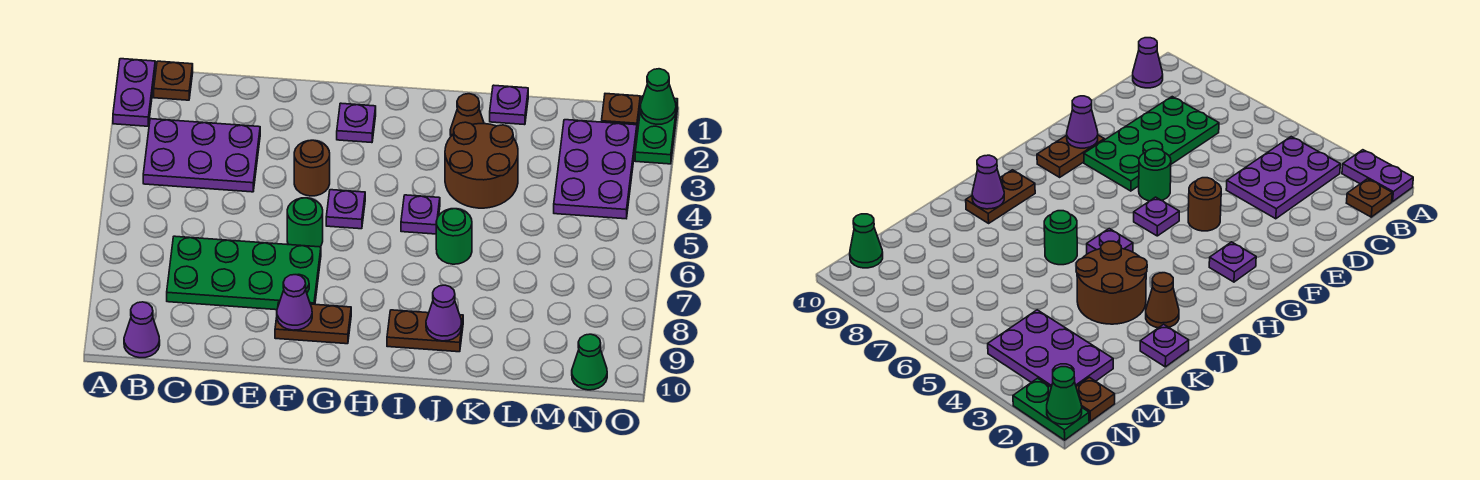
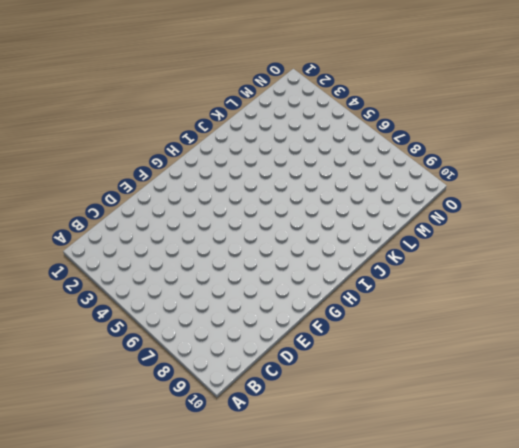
none -> purple 1x2 plate [113,59,155,126]
none -> brown 1x1 plate [154,61,193,100]
none -> purple 2x3 plate [143,119,260,192]

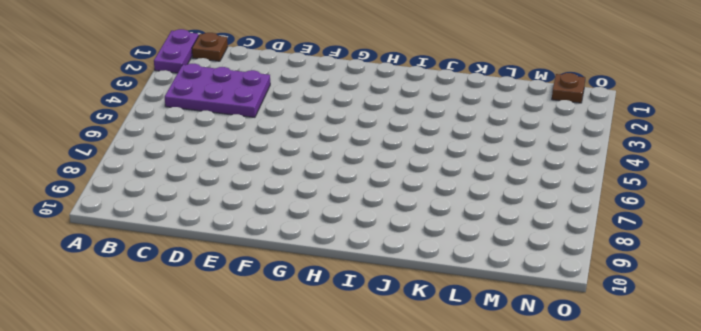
none -> purple 1x1 cone [124,302,160,358]
none -> green 2x4 plate [167,236,321,310]
none -> brown 1x1 round brick [294,140,330,196]

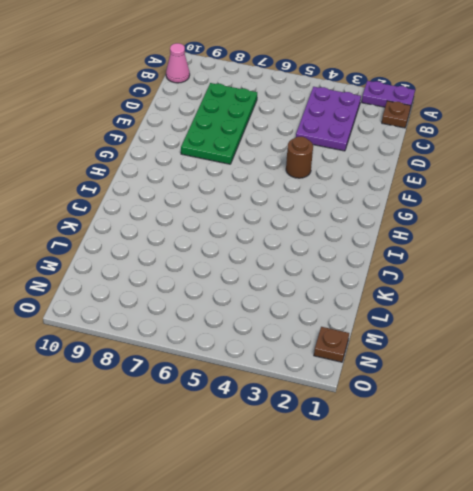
pink 1x1 cone [166,43,190,83] -> purple 1x1 cone [124,302,160,358]
none -> green 1x1 round brick [287,198,323,247]
none -> brown 1x2 plate [275,302,351,344]
none -> purple 1x1 plate [337,103,376,143]

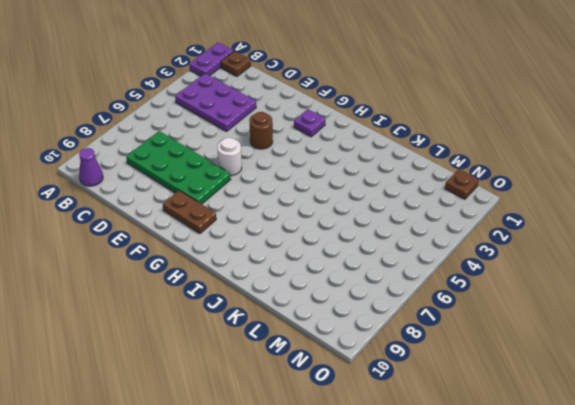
white 1x1 round brick [217,138,242,176] -> green 1x1 round brick [287,198,323,247]
none -> purple 1x1 plate [326,190,365,229]
none -> purple 1x1 plate [401,195,440,234]
none -> brown 1x2 plate [387,310,463,352]

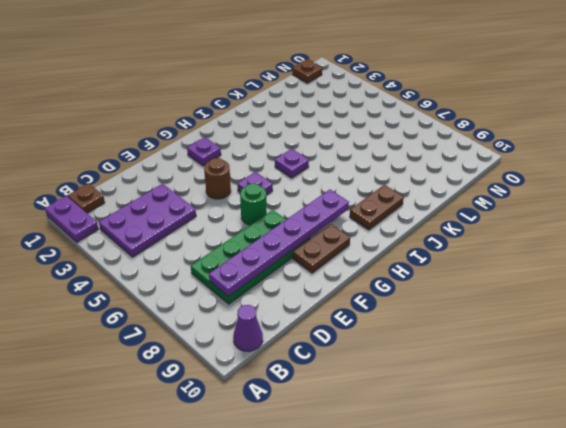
purple 1x6 plate [209,190,349,297] -> none
none -> brown 1x1 cone [450,94,484,136]
none -> brown 2x2 round brick [445,122,518,208]
none -> green 1x1 round brick [436,209,472,264]

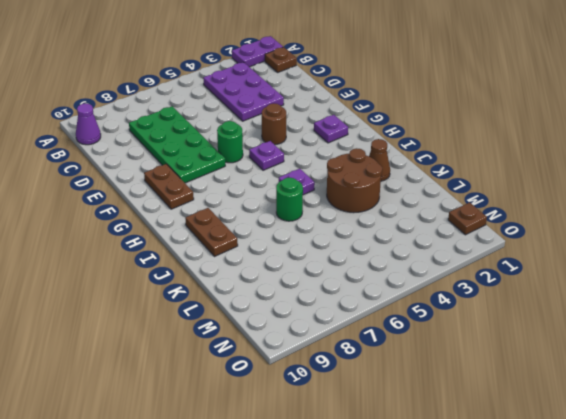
none -> purple 1x1 plate [490,85,528,125]
none -> purple 2x3 plate [554,120,637,219]
none -> green 1x1 cone [572,334,607,390]

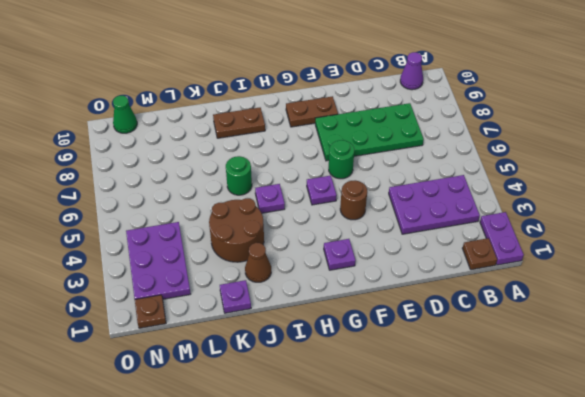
none -> green 1x2 plate [635,96,678,164]
none -> purple 1x1 cone [277,275,312,330]
none -> purple 1x1 cone [426,285,462,341]

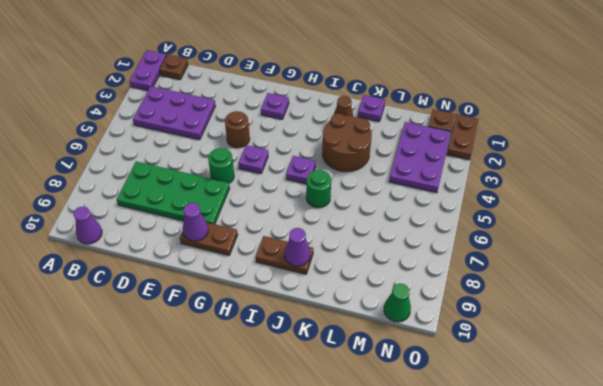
brown 1x2 plate [447,114,479,160] -> green 1x2 plate [635,96,678,164]
none -> green 1x1 cone [640,69,676,124]

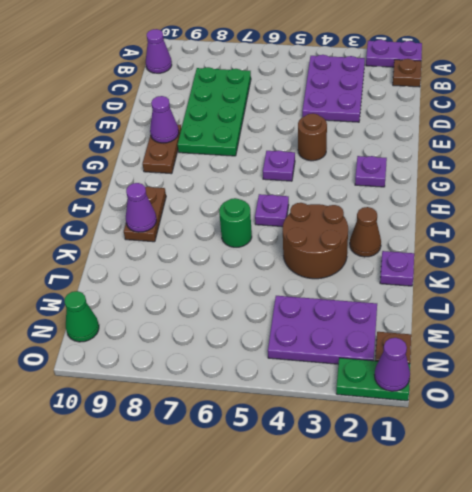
purple 1x1 cone [375,338,410,391] -> green 1x1 cone [640,69,676,124]
none -> green 1x1 round brick [287,198,323,247]

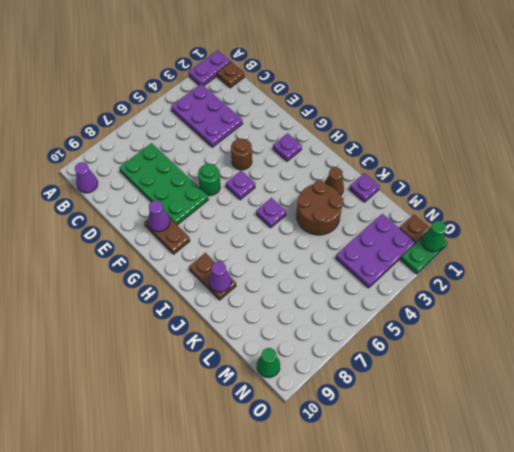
none -> green 1x1 round brick [436,209,472,264]

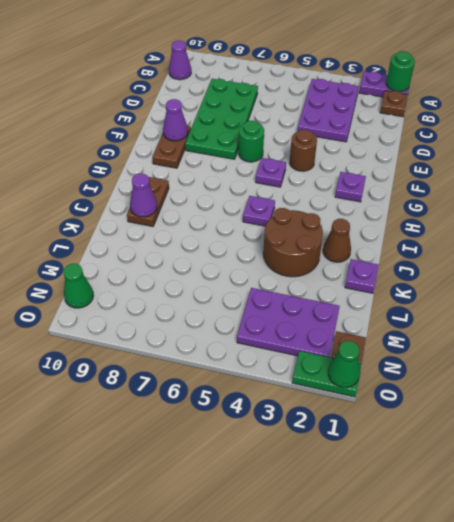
green 1x1 round brick [386,51,415,92] -> green 1x1 round brick moved to [436,209,472,264]

